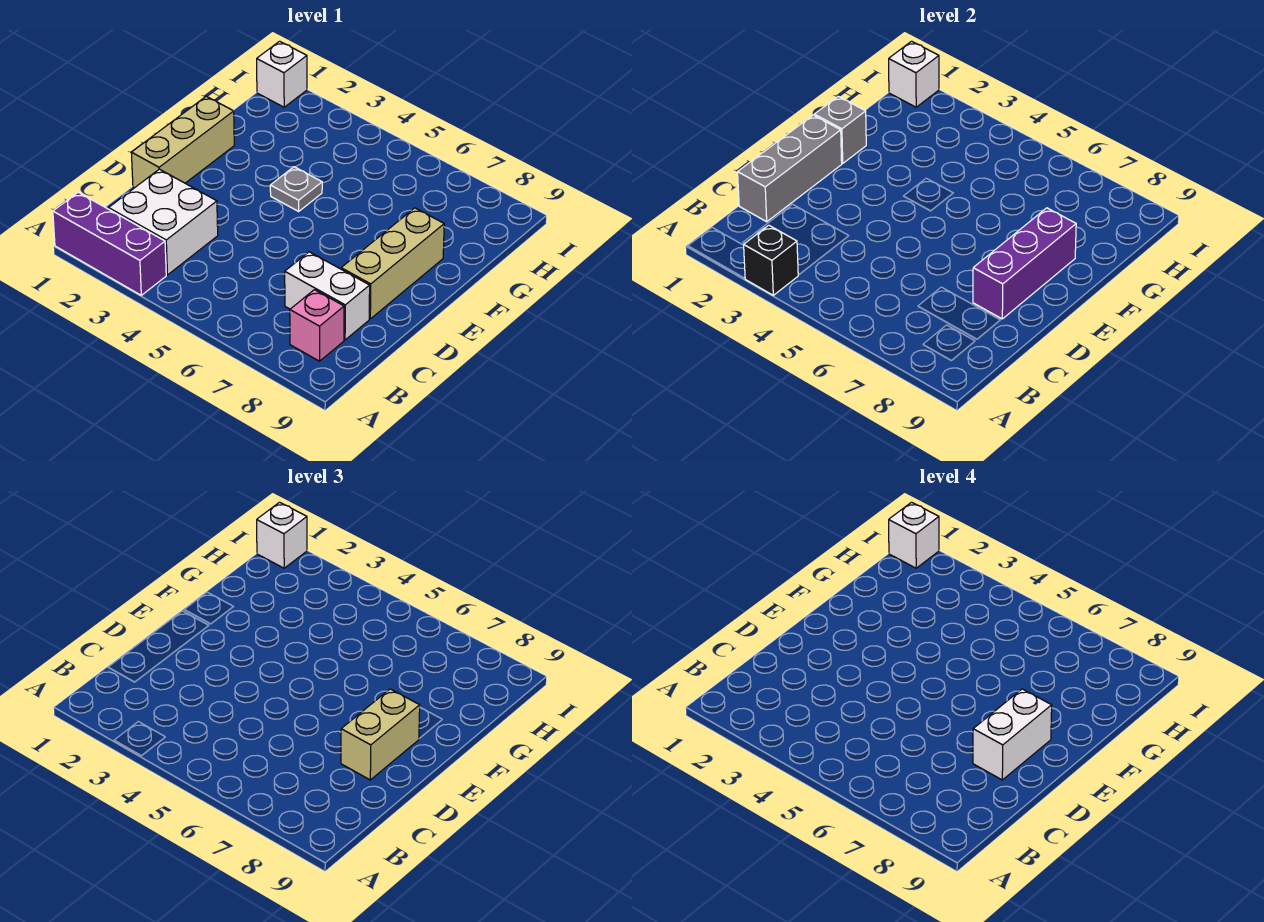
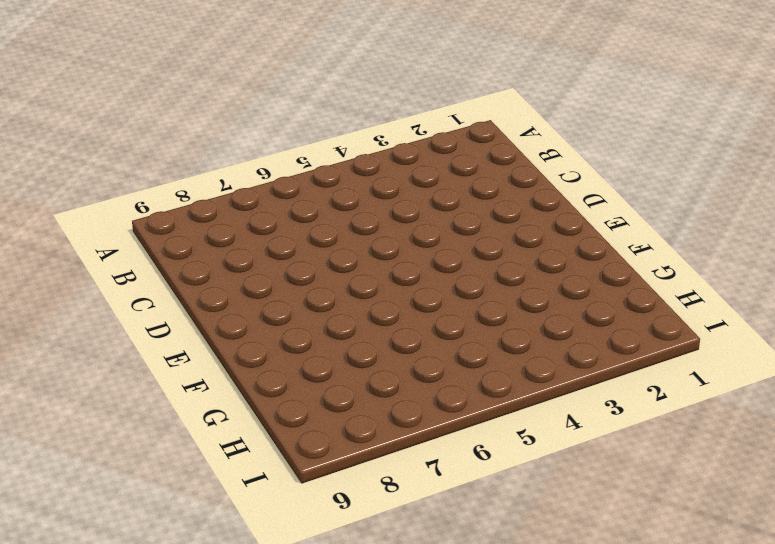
none -> purple 1x3 brick [53,192,166,295]
none -> white 2x2 brick [109,169,218,275]
none -> pink 1x1 brick [290,290,344,361]

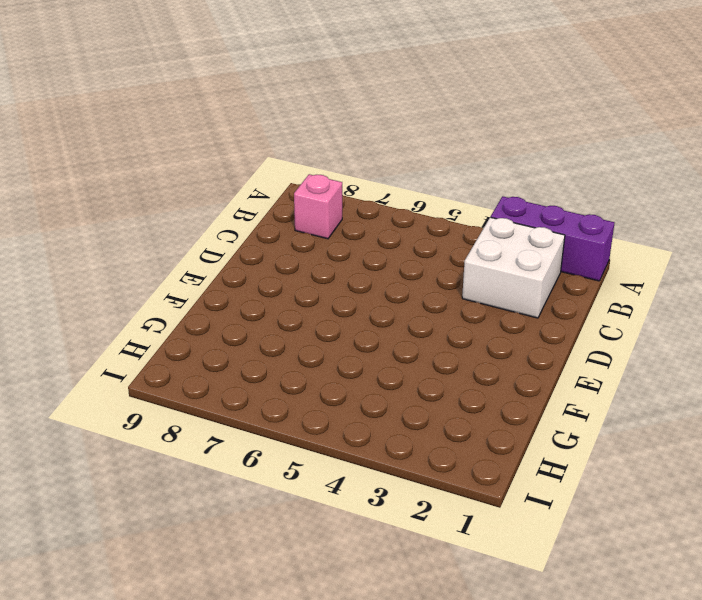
none -> white 1x2 brick [285,252,370,340]
none -> tan 1x3 brick [131,96,234,188]
none -> tan 1x3 brick [341,208,444,319]

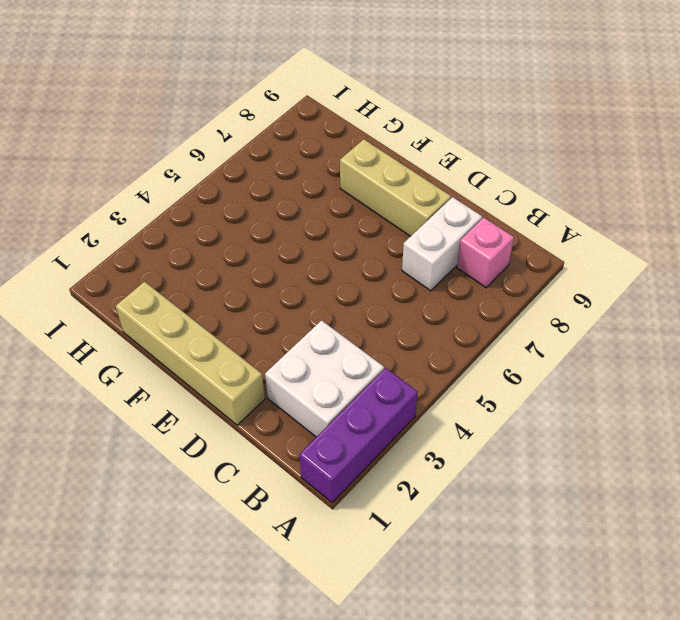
tan 1x4 brick [116,282,265,425] -> tan 1x3 brick [131,96,234,188]
none -> grey 1x1 plate [270,167,322,211]
none -> white 1x1 brick [257,41,307,107]
none -> black 1x1 brick [744,225,798,295]

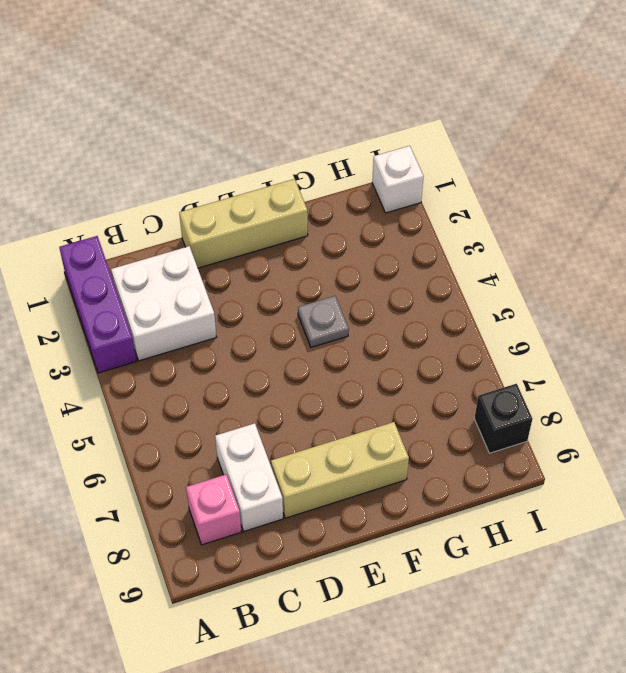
black 1x1 brick [474,384,532,453] -> black 1x1 brick moved to [744,225,798,295]
none -> grey 1x3 brick [738,115,842,222]
none -> purple 1x3 brick [973,208,1076,319]
none -> grey 1x1 brick [814,96,866,163]

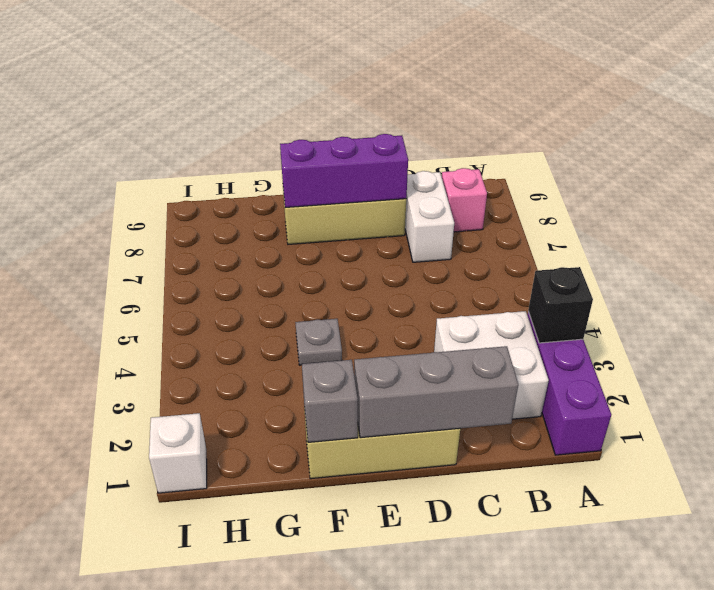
none -> white 1x1 brick [889,41,939,107]
none -> tan 1x2 brick [341,689,420,780]
none -> white 1x1 brick [257,502,307,568]

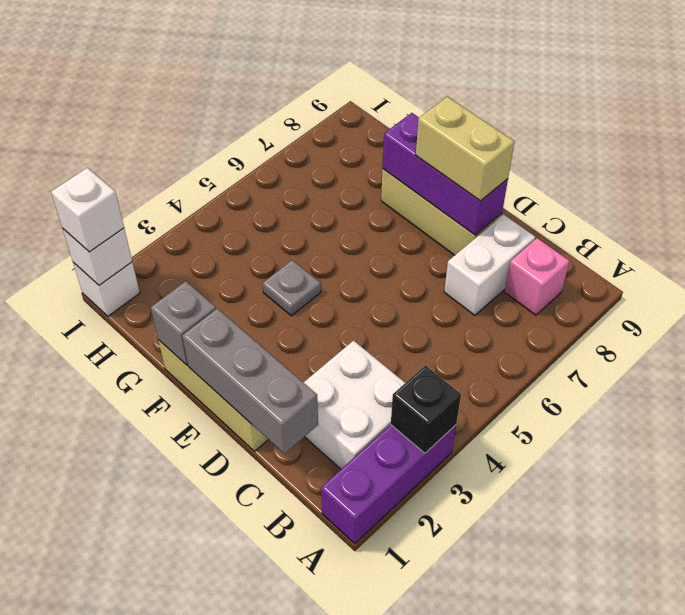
none -> white 1x2 brick [973,689,1052,780]
none -> white 1x1 brick [889,502,939,568]

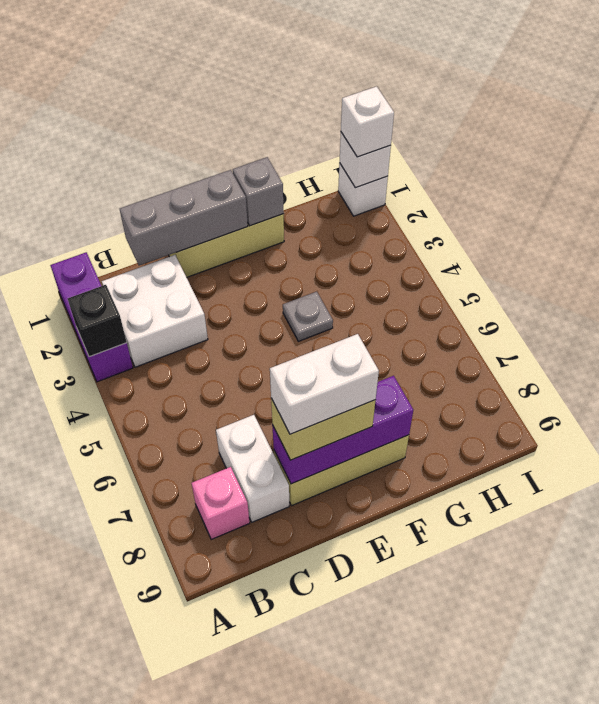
none -> white 1x1 brick [889,502,939,568]

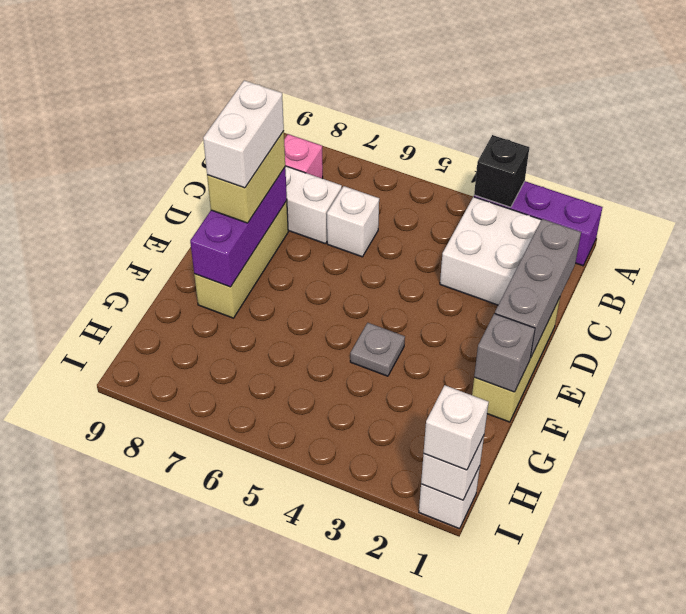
white 1x1 brick [327,186,379,257] -> white 1x1 brick moved to [889,502,939,568]

